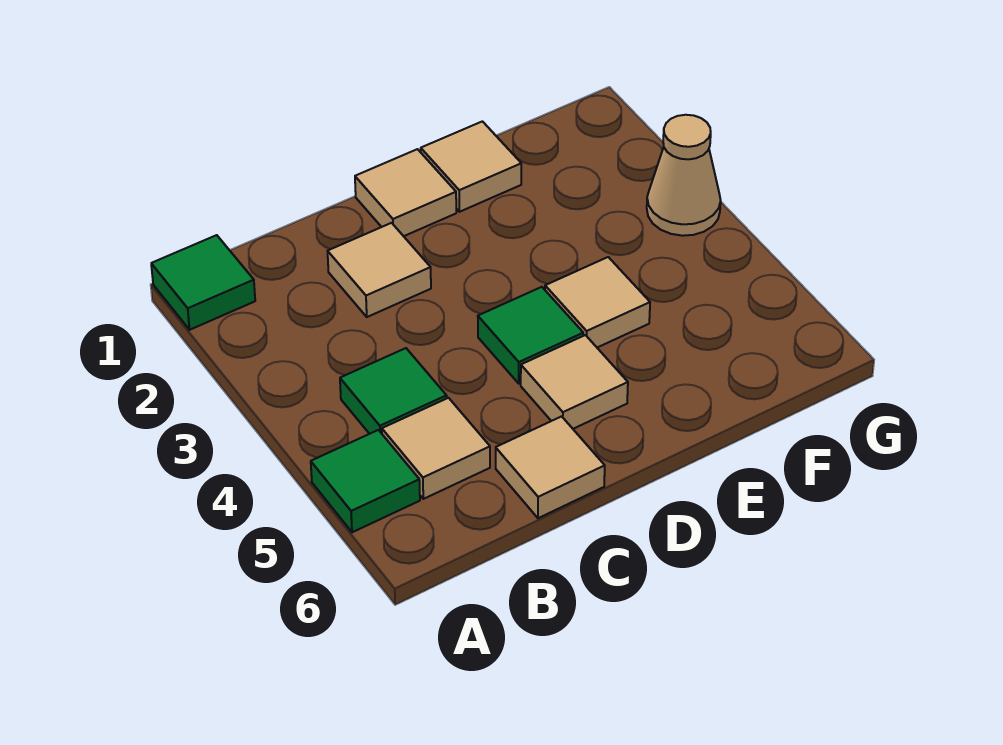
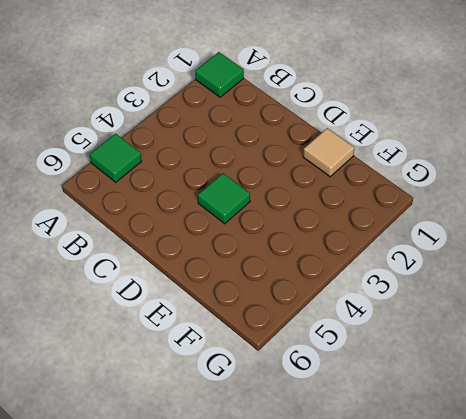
none -> green 1x1 tile [340,348,447,434]
none -> tan 1x1 tile [382,398,490,499]
none -> tan 1x1 tile [328,223,431,317]

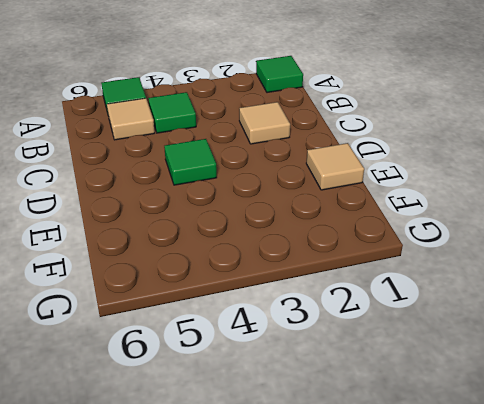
none -> tan 1x1 tile [496,416,605,518]
none -> tan 1x1 tile [355,149,456,236]
none -> tan 1x1 tile [521,335,628,429]

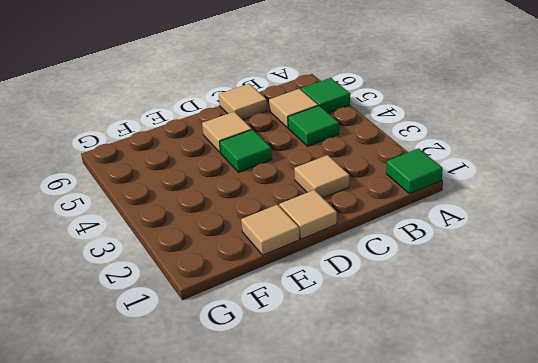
none -> tan 1x1 tile [545,257,650,348]
none -> tan 1x1 cone [647,115,721,236]

